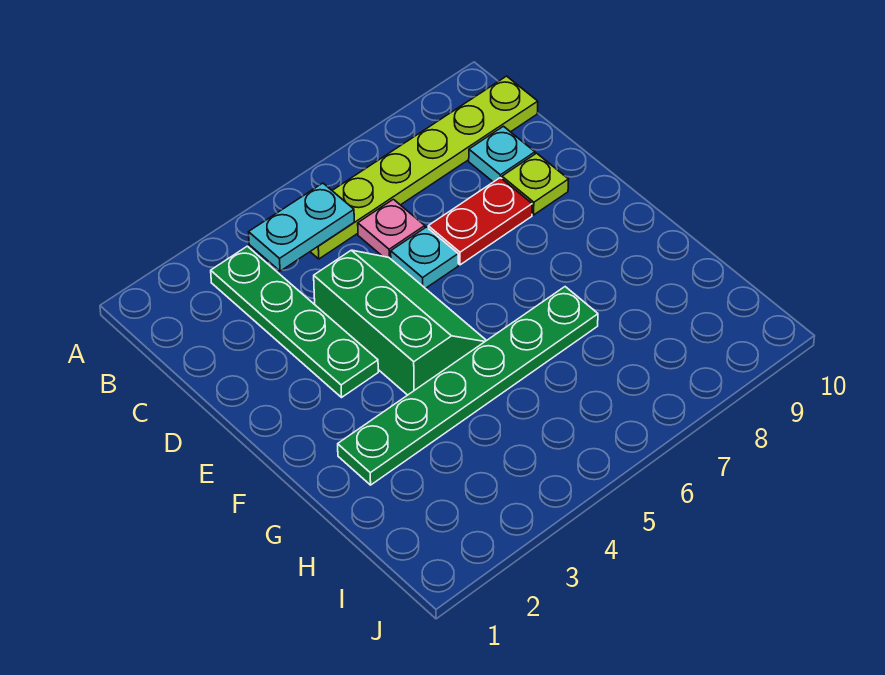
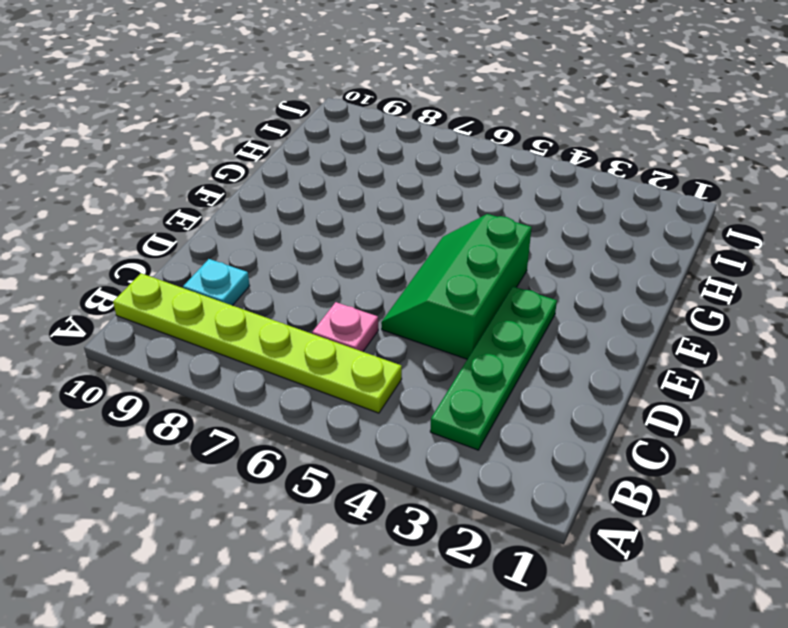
none -> cyan 1x1 plate [391,227,458,289]
none -> red 1x2 plate [428,178,532,265]

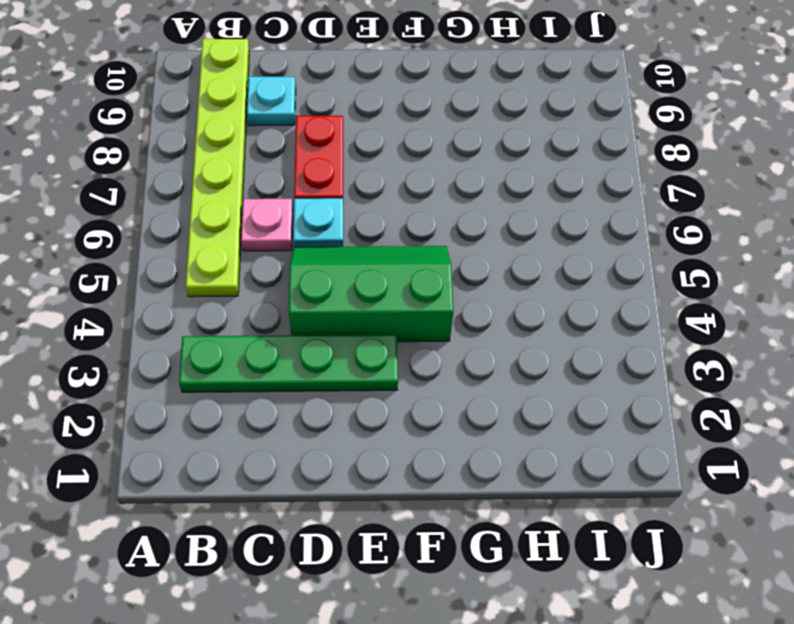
none -> lime 1x1 plate [502,153,569,215]
none -> green 1x6 plate [338,287,598,485]

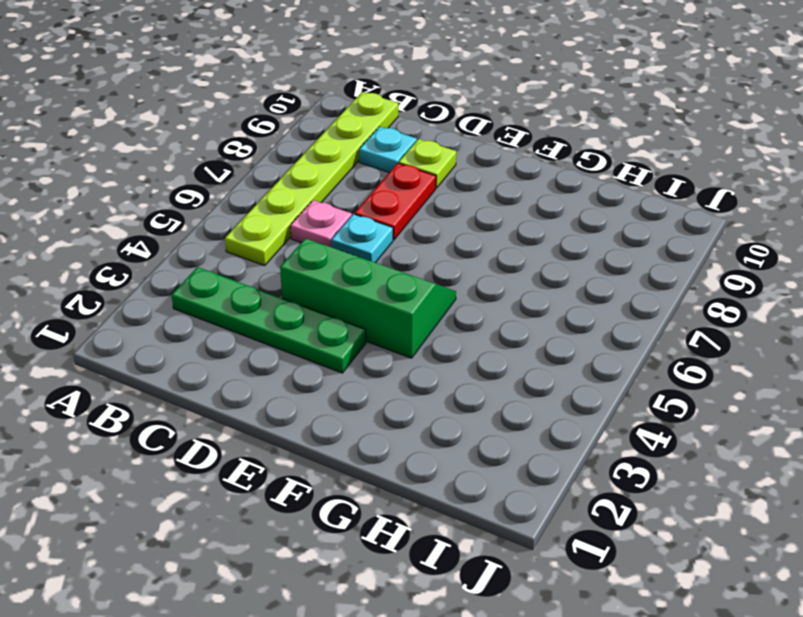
none -> green 1x6 plate [338,287,598,485]
none -> cyan 1x2 plate [249,183,354,271]

